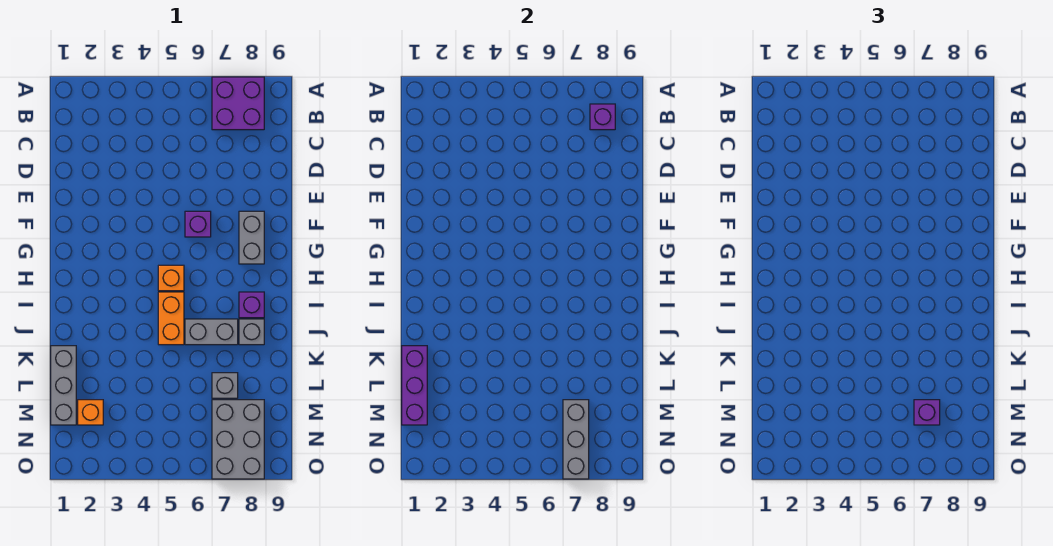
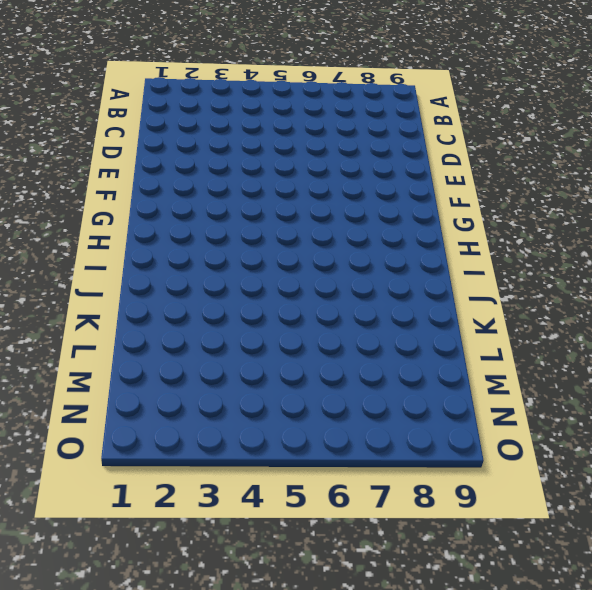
none -> purple 2x2 brick [212,77,264,130]
none -> purple 1x1 brick [185,211,211,237]
none -> grey 1x2 brick [239,211,264,264]

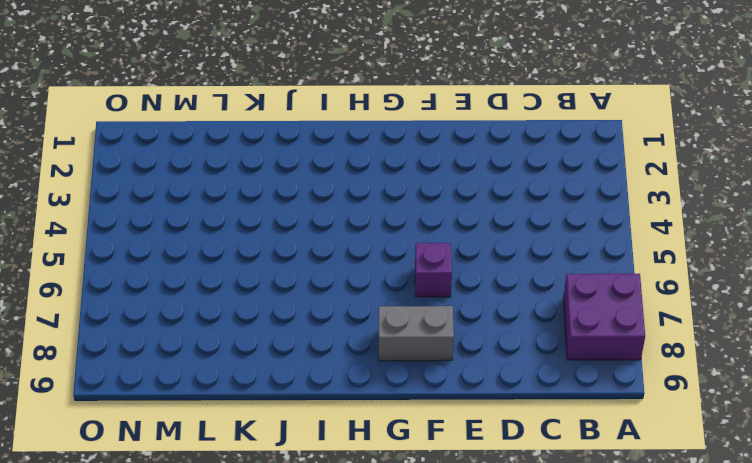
none -> orange 1x1 brick [158,265,184,291]
none -> orange 1x2 brick [158,292,184,345]
none -> purple 1x1 brick [239,292,264,318]

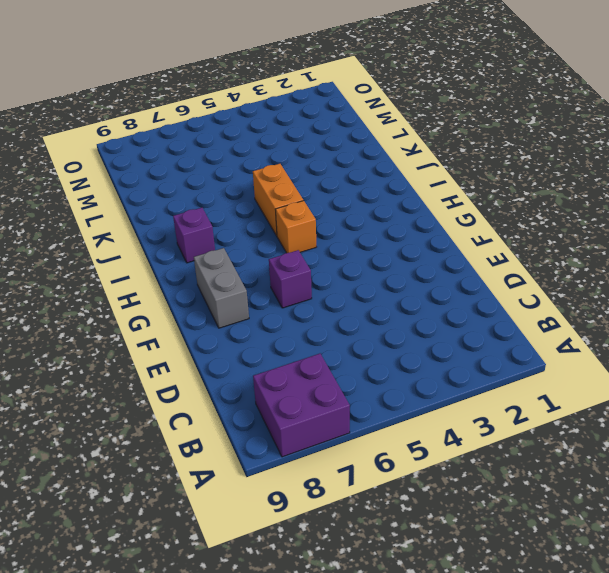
none -> grey 1x2 brick [185,319,238,345]
none -> grey 1x1 brick [239,319,264,345]
none -> grey 1x3 brick [51,346,76,425]

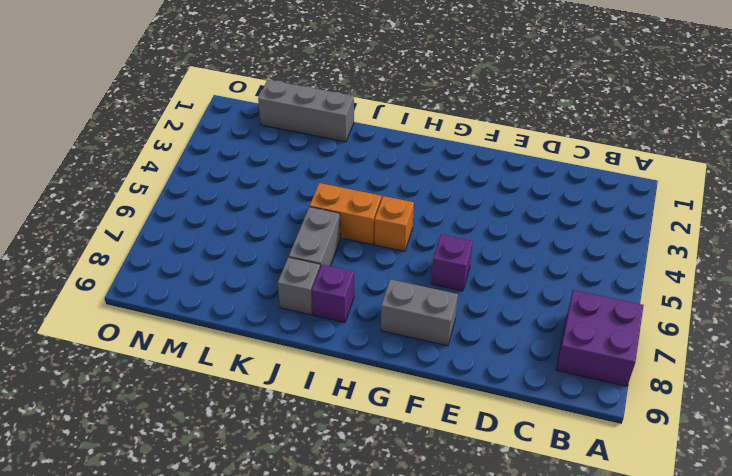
none -> grey 1x1 brick [212,373,238,398]
none -> orange 1x1 brick [78,400,103,425]
none -> grey 2x3 brick [212,400,264,479]

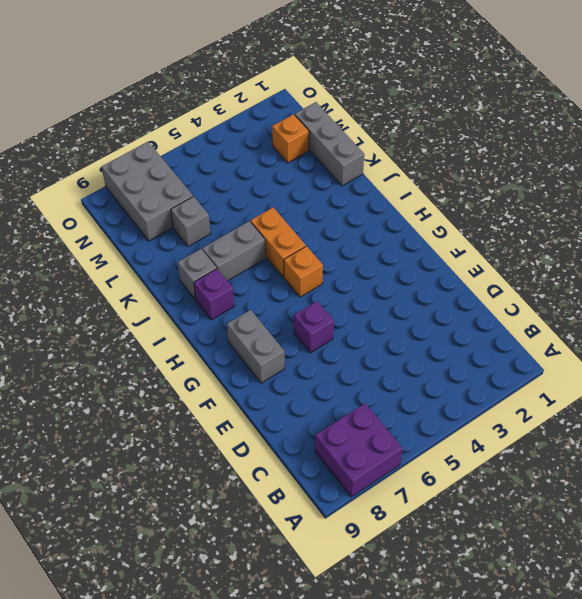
none -> purple 1x1 brick [590,104,615,130]
none -> purple 1x3 brick [402,346,427,425]
none -> grey 1x3 brick [563,400,589,479]

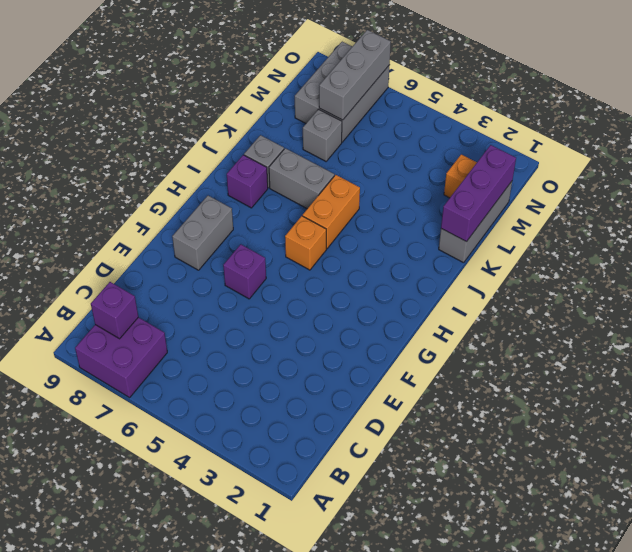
none -> purple 1x1 brick [914,400,940,425]

